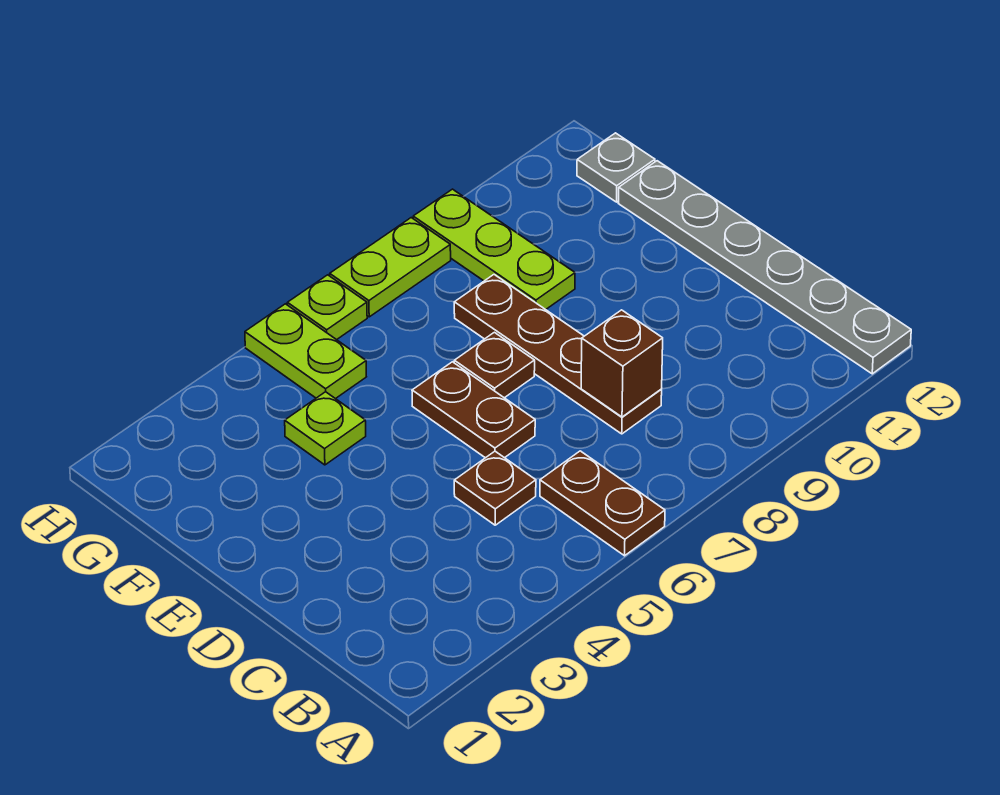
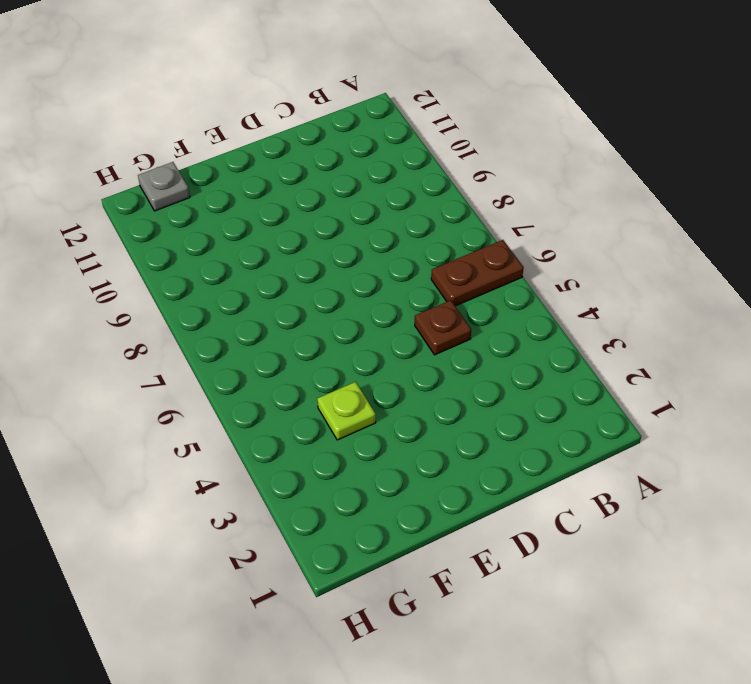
none -> grey 1x6 plate [618,161,911,374]
none -> brown 1x4 plate [454,275,662,434]
none -> brown 1x2 plate [412,362,535,458]

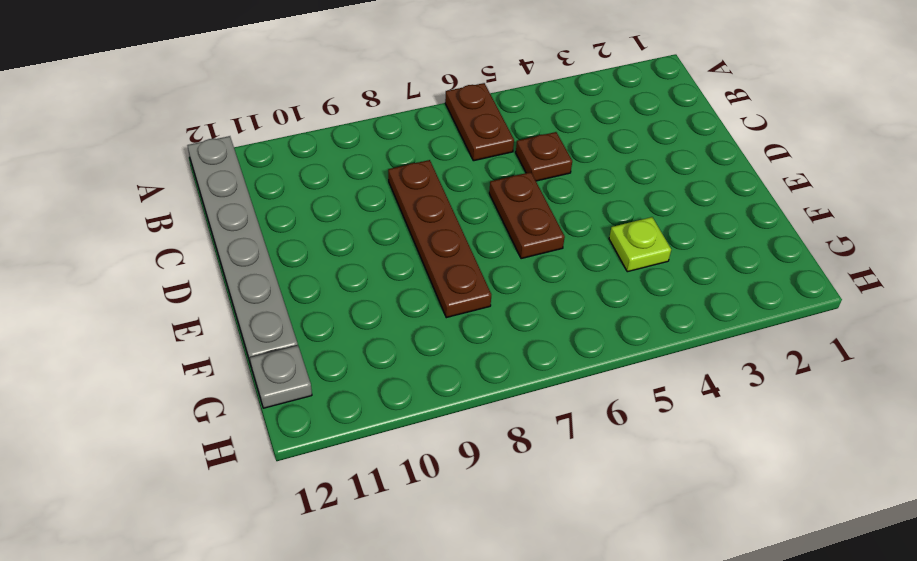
none -> brown 1x1 plate [454,332,535,398]
none -> lime 1x3 plate [413,189,575,310]
none -> lime 1x2 plate [245,304,366,399]

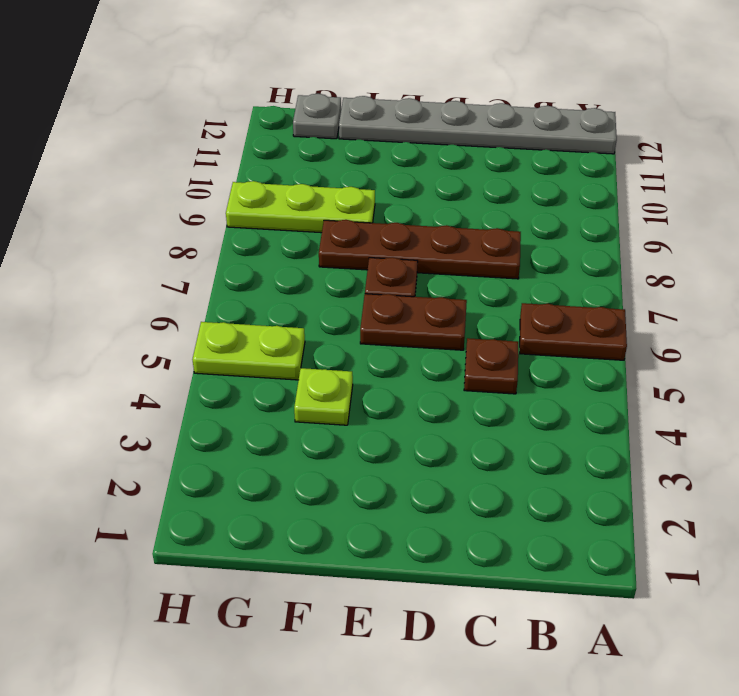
none -> lime 1x1 plate [287,275,367,340]
none -> lime 1x2 plate [330,218,451,317]
none -> brown 1x1 brick [581,310,663,417]

